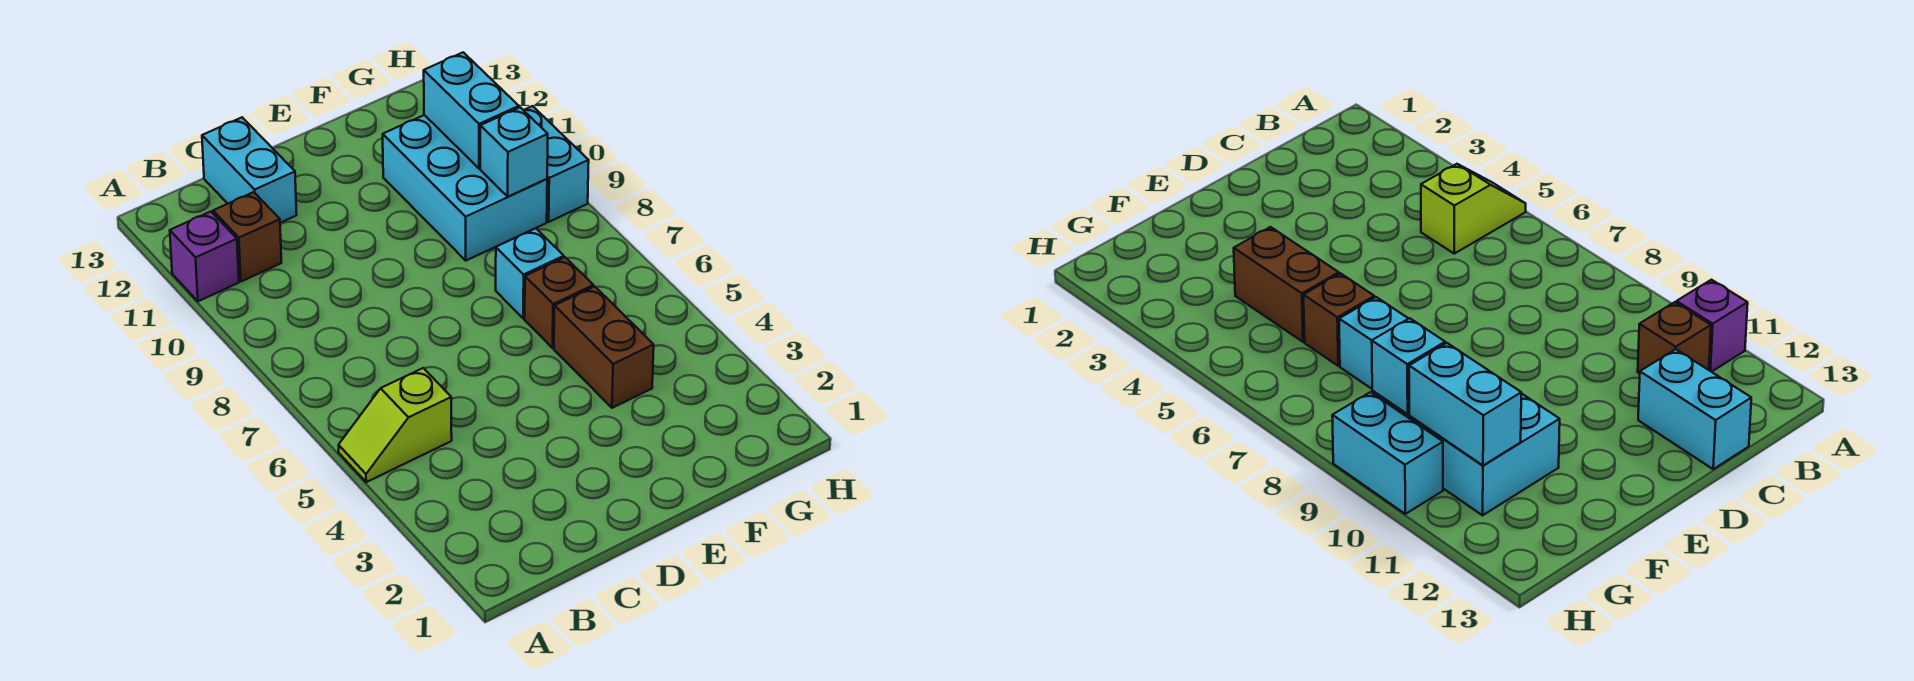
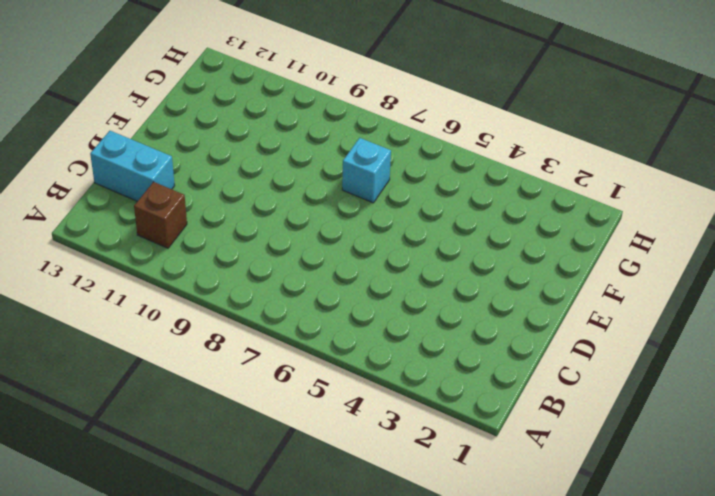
none -> lime 1x2 slope [339,368,452,482]
none -> purple 1x1 brick [170,212,239,301]

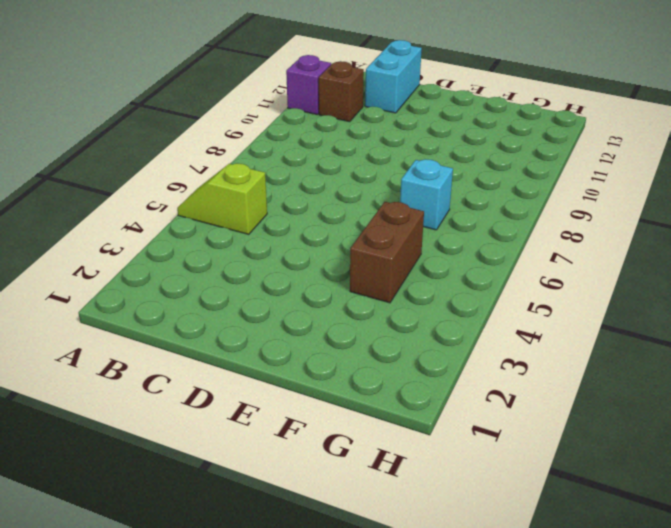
none -> brown 1x1 brick [525,257,593,348]
none -> cyan 2x3 brick [383,115,547,261]

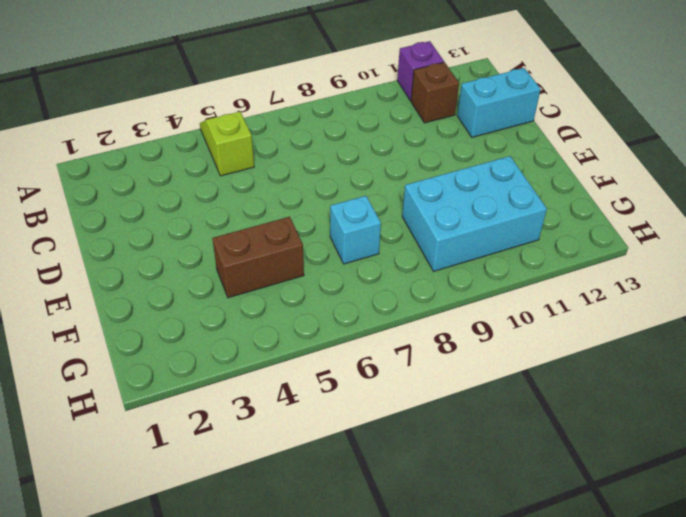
none -> brown 1x1 brick [525,257,593,348]
none -> cyan 1x2 brick [524,106,589,222]

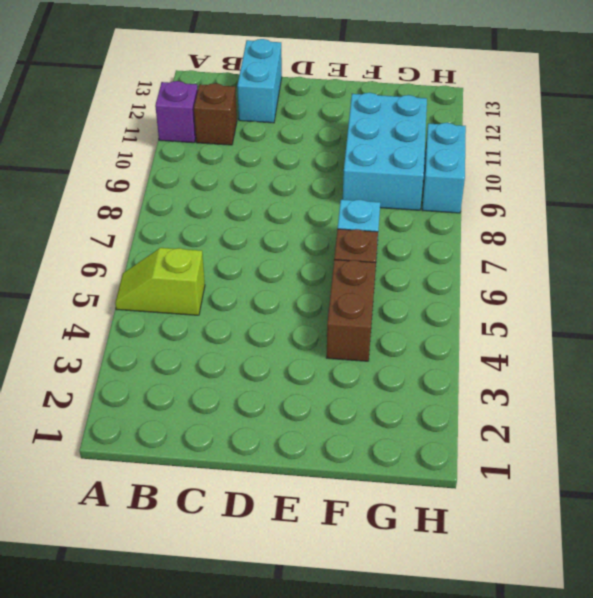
none -> cyan 1x1 brick [480,107,548,197]
none -> cyan 1x2 brick [424,52,519,168]

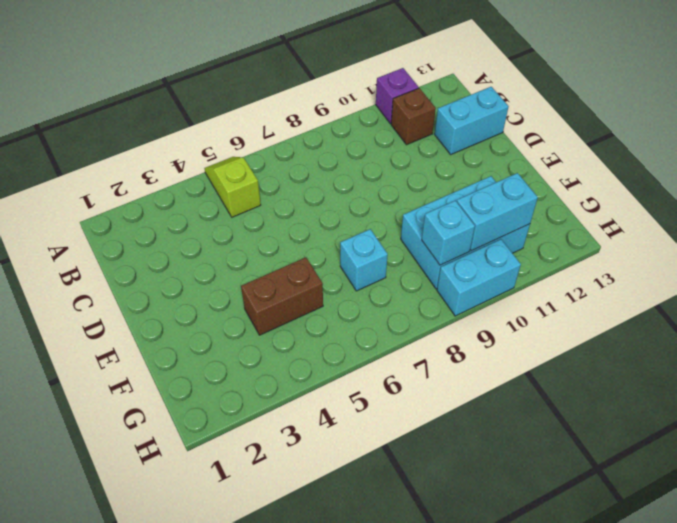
none -> brown 1x1 brick [525,257,593,348]

